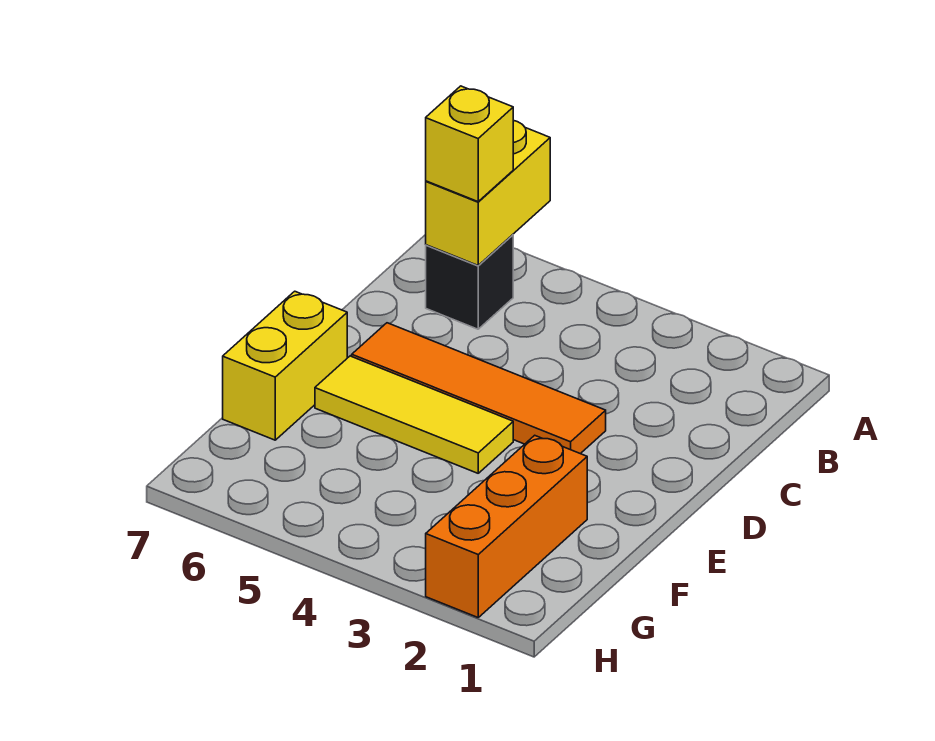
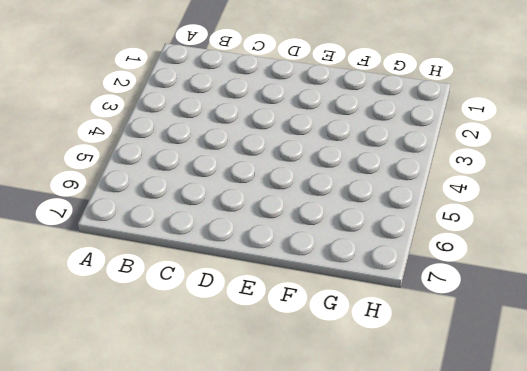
none -> black 1x1 brick [426,235,513,329]
none -> orange 1x4 tile [352,323,606,454]

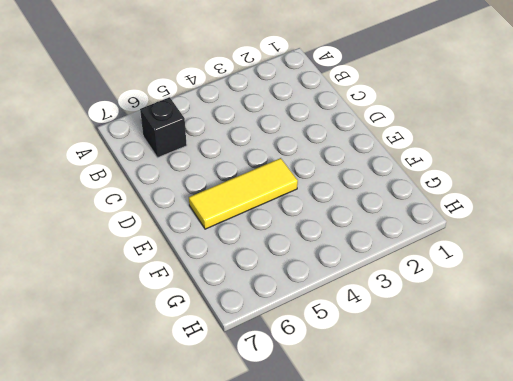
none -> orange 1x4 tile [352,323,606,454]
none -> yellow 1x2 brick [223,291,347,440]

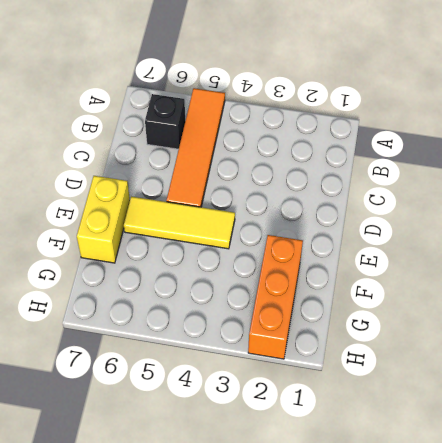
orange 1x4 tile [166,88,225,207] -> orange 1x4 tile turned to [352,323,606,454]
none -> yellow 1x2 brick [426,121,550,265]
none -> yellow 1x1 brick [426,86,513,202]

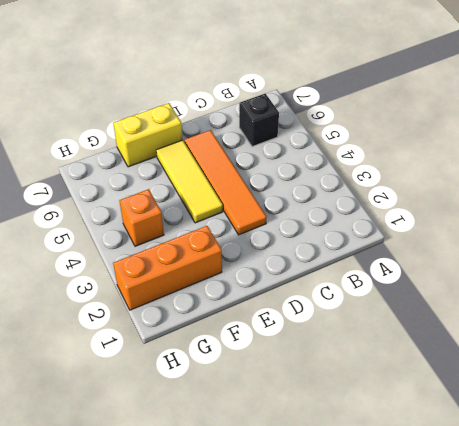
orange 1x1 brick [120,189,164,246] -> none
none -> yellow 1x2 brick [426,121,550,265]
none -> yellow 1x1 brick [426,86,513,202]

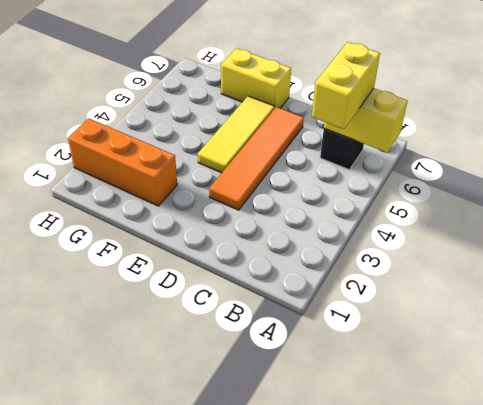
yellow 1x2 brick [312,42,380,129] -> yellow 1x1 brick [426,86,513,202]

